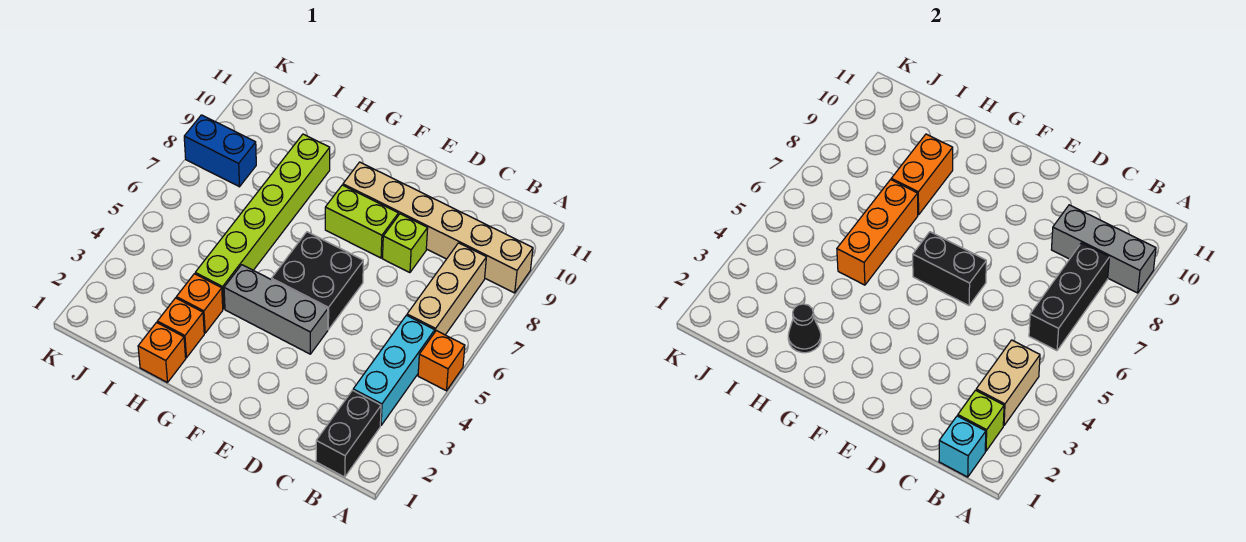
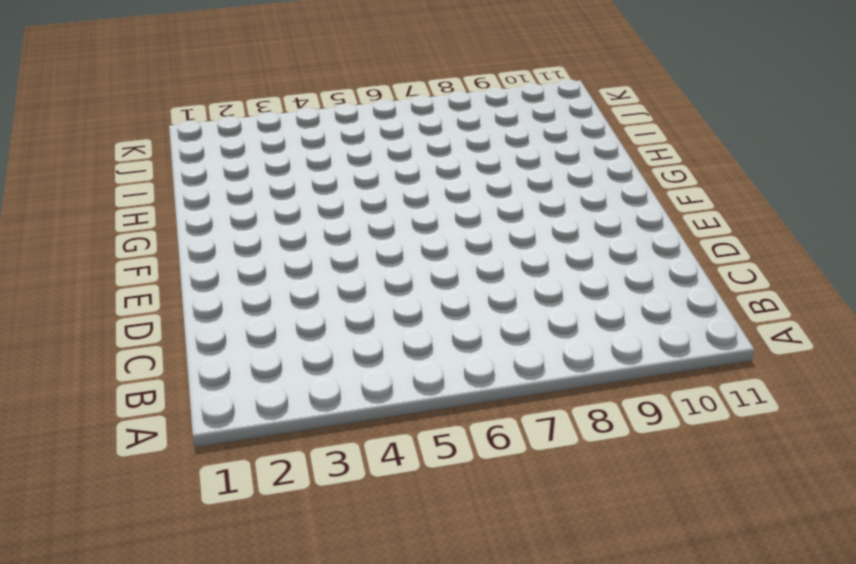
none -> orange 1x1 brick [418,331,465,391]
none -> tan 1x6 brick [343,162,533,293]
none -> black 1x2 brick [316,390,381,477]

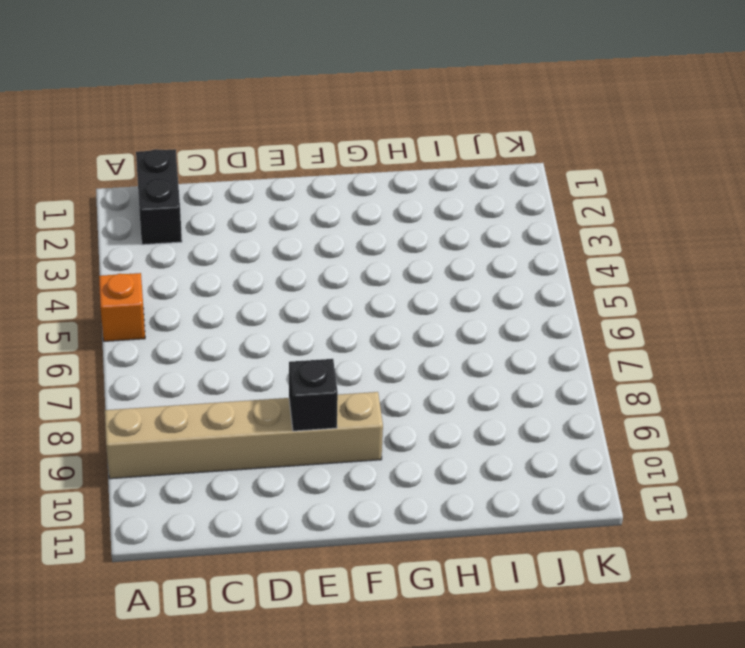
black 1x1 brick [289,359,338,431] -> none
none -> cyan 1x3 brick [353,315,435,425]
none -> tan 1x3 brick [407,243,486,335]
none -> lime 1x1 brick [383,214,428,273]

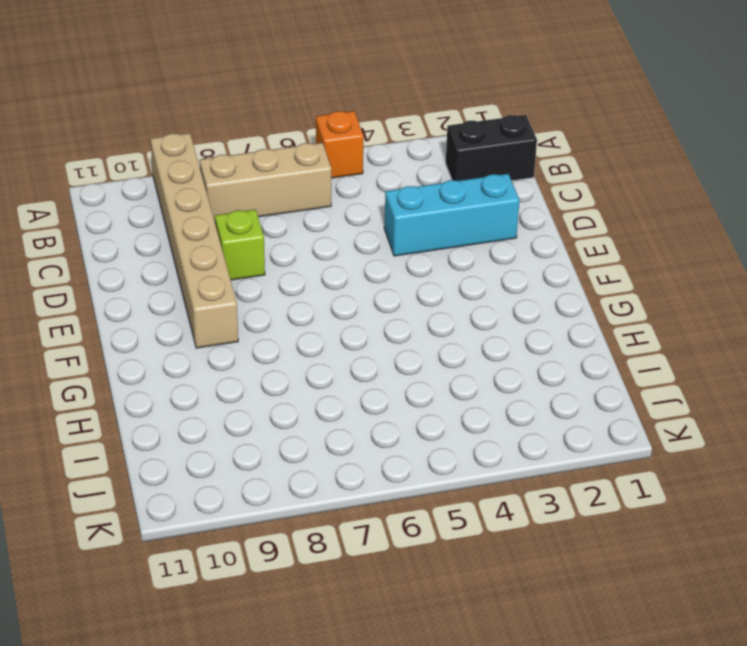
cyan 1x3 brick [384,174,520,256] -> cyan 1x3 brick moved to [353,315,435,425]
none -> grey 1x3 brick [224,265,328,354]
none -> black 2x2 brick [272,232,363,330]
none -> lime 1x2 brick [325,185,398,258]

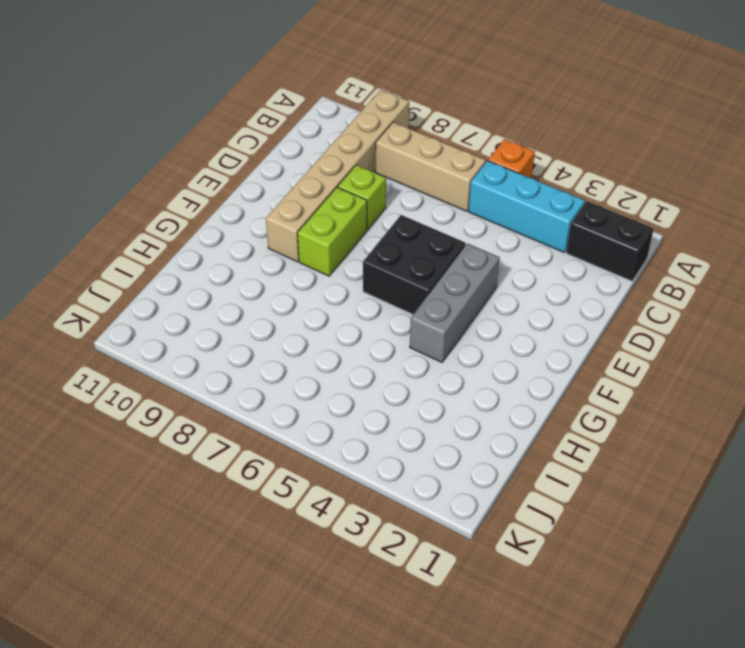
none -> orange 1x1 brick [138,323,186,383]
none -> orange 1x1 brick [157,298,204,358]
none -> orange 1x1 brick [176,274,223,333]

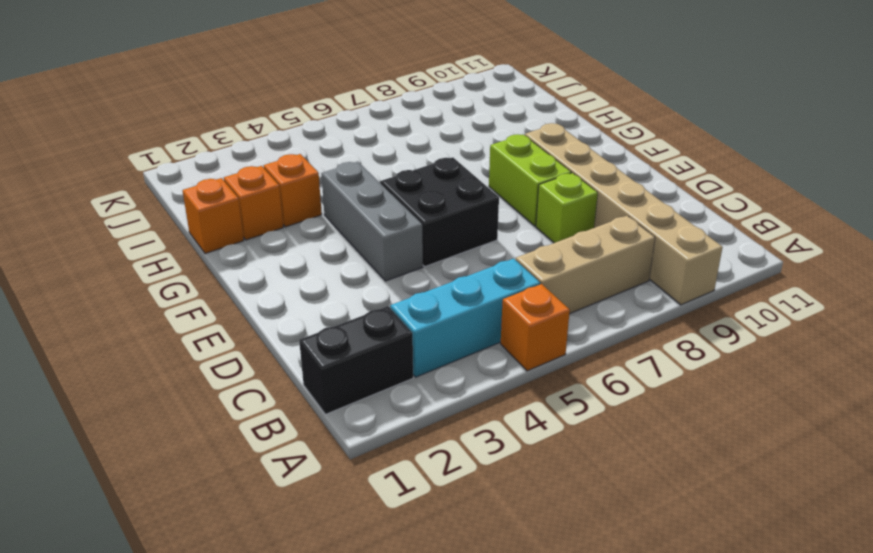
none -> lime 1x6 brick [195,134,330,309]
none -> blue 1x2 brick [184,115,256,187]
none -> grey 1x3 brick [1051,205,1156,293]

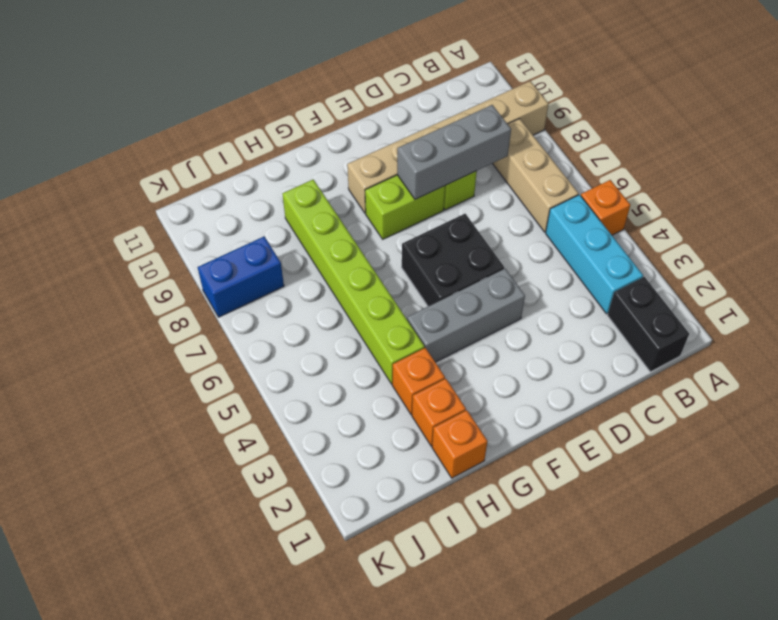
grey 1x3 brick [397,105,511,199] -> grey 1x3 brick moved to [1051,205,1156,293]
none -> cyan 1x1 brick [939,416,986,477]
none -> lime 1x1 brick [958,390,1004,451]
none -> tan 1x2 brick [976,340,1040,425]

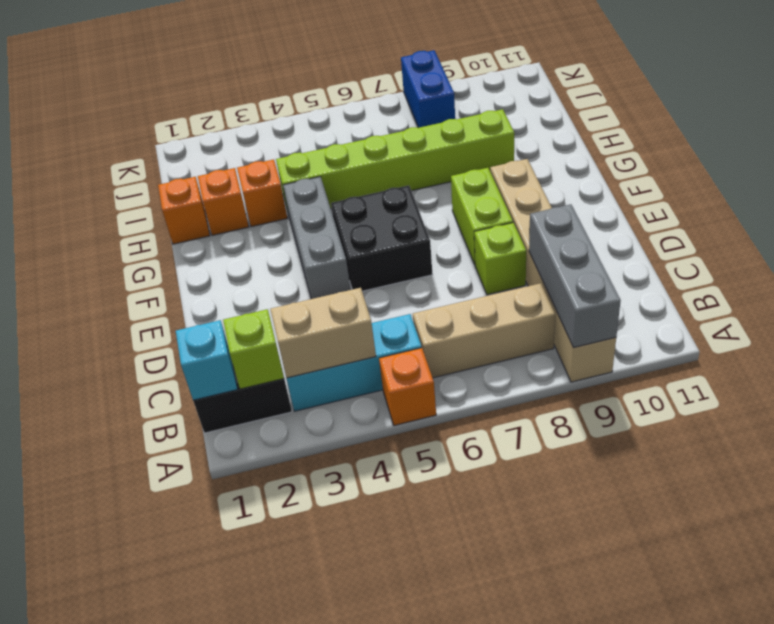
none -> black 1x3 brick [1029,243,1109,351]
none -> black 1x2 brick [913,232,986,305]
none -> black 1x1 cone [788,304,821,353]

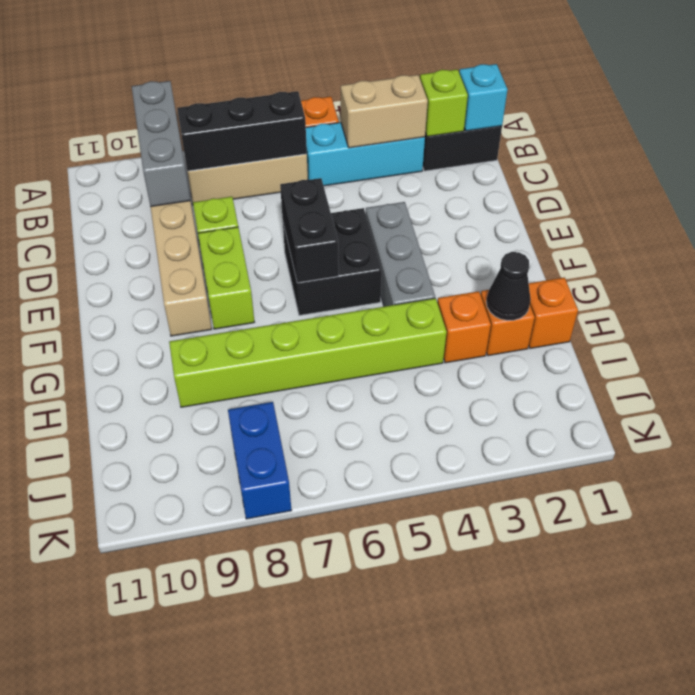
none -> orange 1x3 brick [837,180,918,285]
none -> orange 1x2 brick [891,134,953,215]

